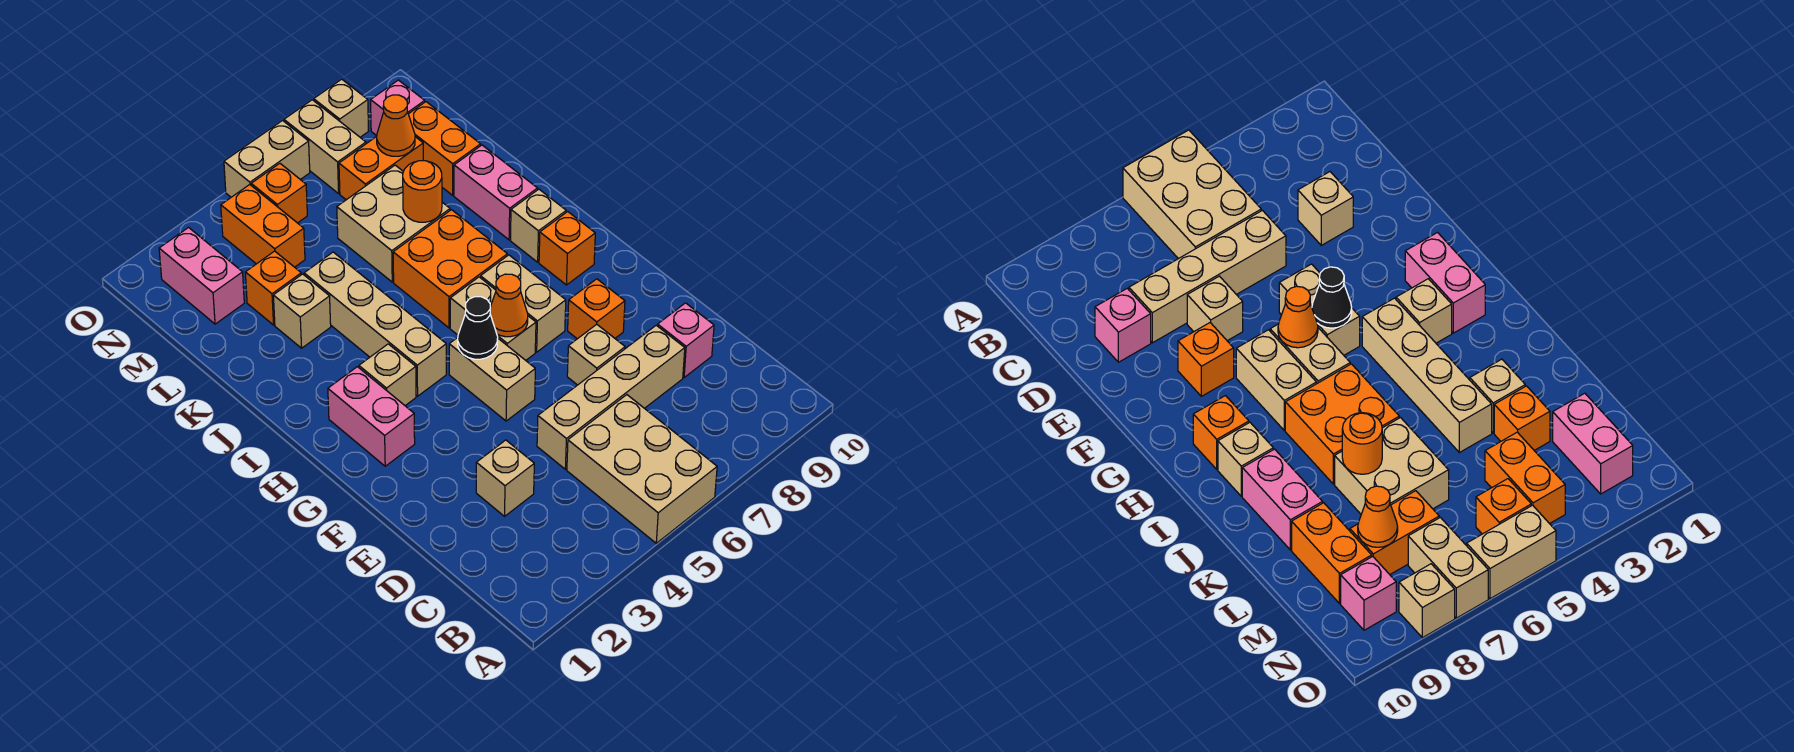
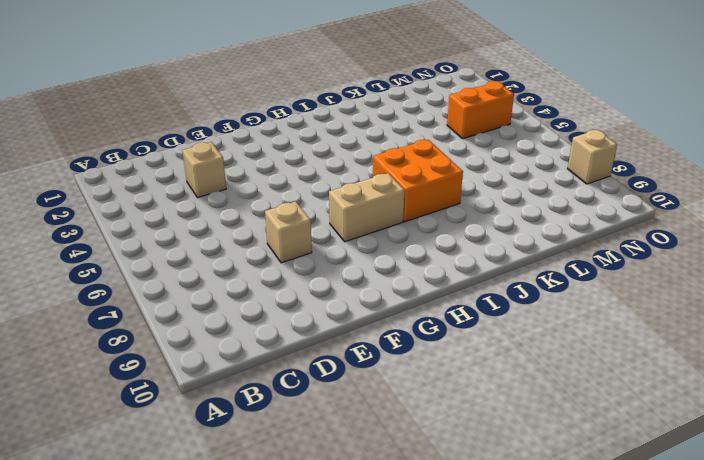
none -> tan 2x3 brick [567,395,717,543]
none -> tan 1x4 brick [537,325,685,469]
none -> pink 1x1 brick [658,303,714,378]
none -> tan 1x2 brick [449,338,535,421]

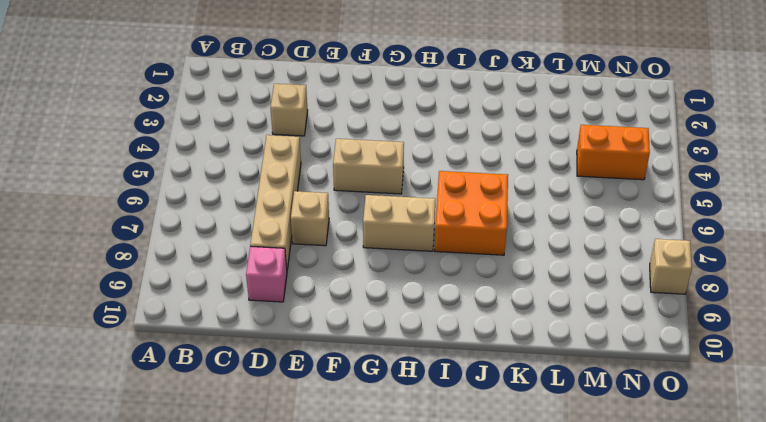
none -> tan 2x3 brick [567,395,717,543]
none -> orange 1x1 brick [568,279,625,339]
none -> pink 1x2 brick [328,367,415,466]
none -> tan 1x2 brick [450,277,536,360]

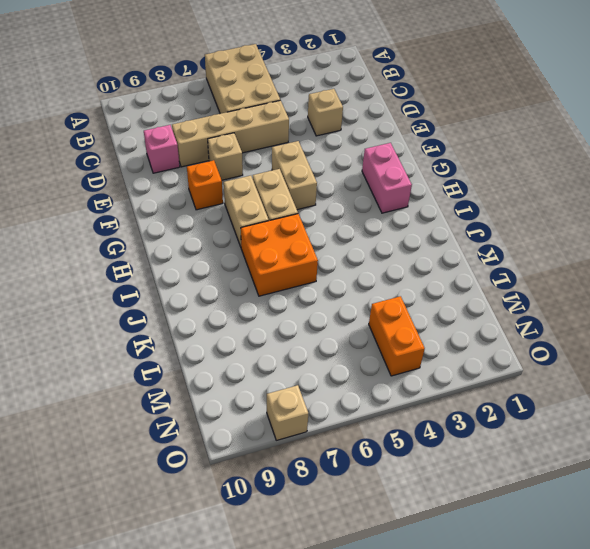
none -> tan 1x1 brick [359,344,416,406]
none -> tan 1x4 brick [304,252,446,396]
none -> orange 1x1 brick [539,212,595,285]
none -> tan 1x1 brick [511,189,566,262]

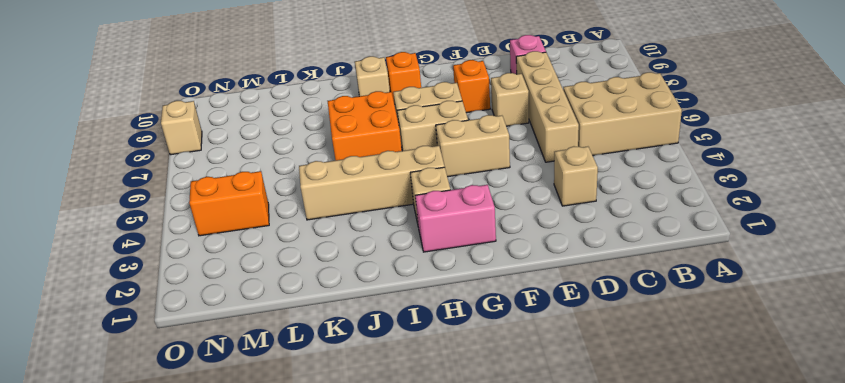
none -> pink 1x2 brick [454,145,538,240]
none -> tan 1x1 brick [273,274,331,348]
none -> tan 2x2 brick [337,165,450,282]
none -> orange 1x1 brick [245,251,301,325]

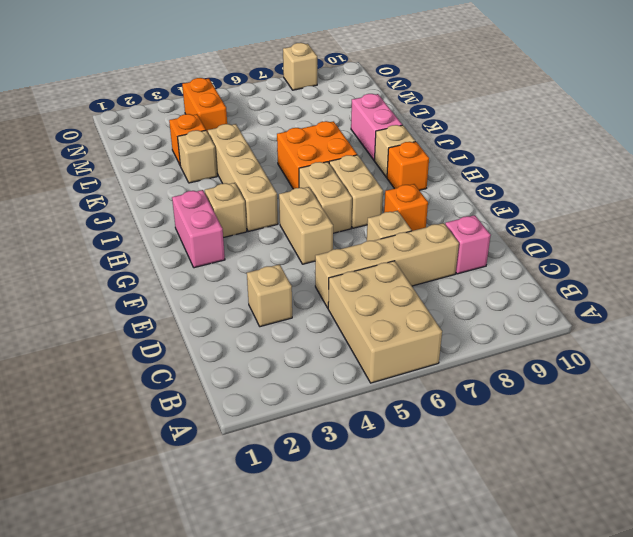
none -> tan 2x2 brick [337,165,450,282]
none -> orange 1x2 brick [408,102,481,195]
none -> pink 1x2 brick [159,228,244,324]
none -> orange 1x2 brick [339,137,423,200]

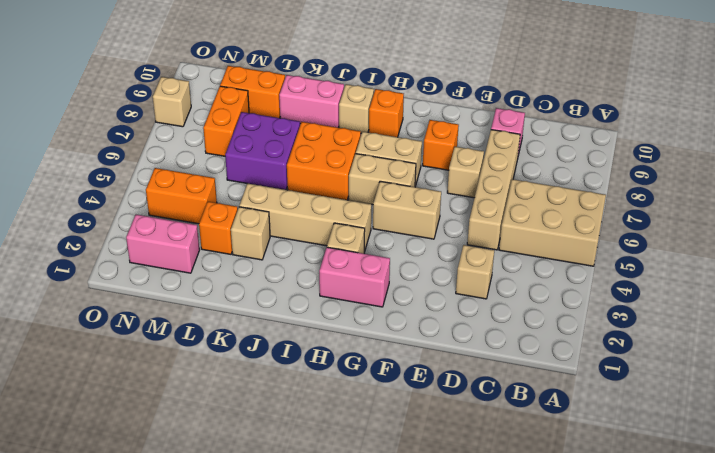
purple 2x2 brick [225,112,300,190] -> tan 2x2 brick [337,165,450,282]
none -> orange 1x1 brick [251,164,307,223]
none -> tan 1x2 brick [284,100,366,193]
none -> pink 1x1 brick [371,80,425,136]
none -> tan 1x2 brick [224,121,310,197]

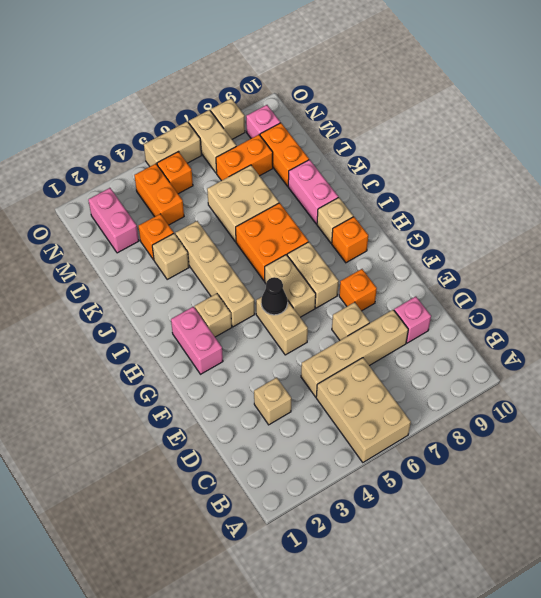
none -> orange 1x1 cone [490,274,528,337]
none -> orange 1x1 round brick [403,161,442,222]
none -> orange 1x1 cone [377,95,415,156]

